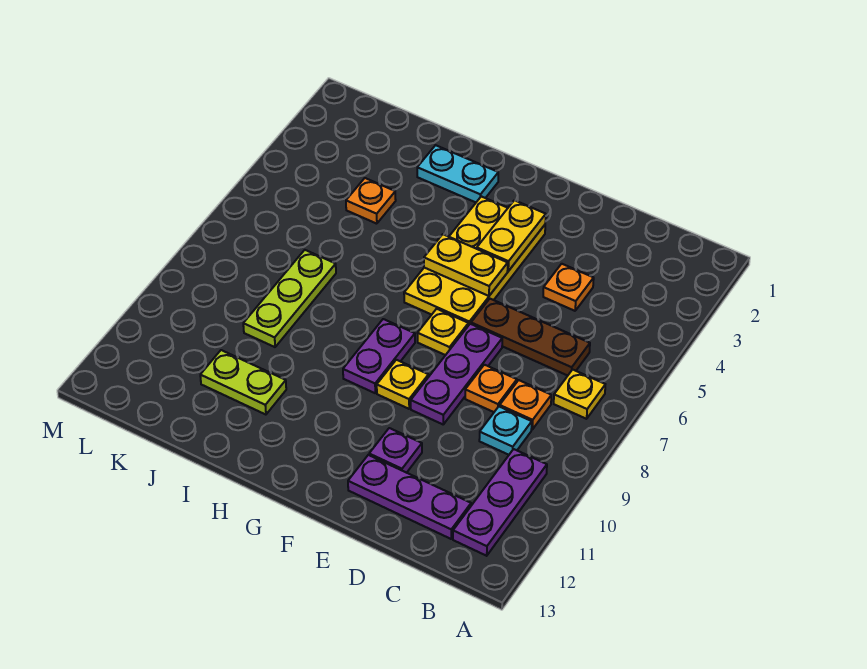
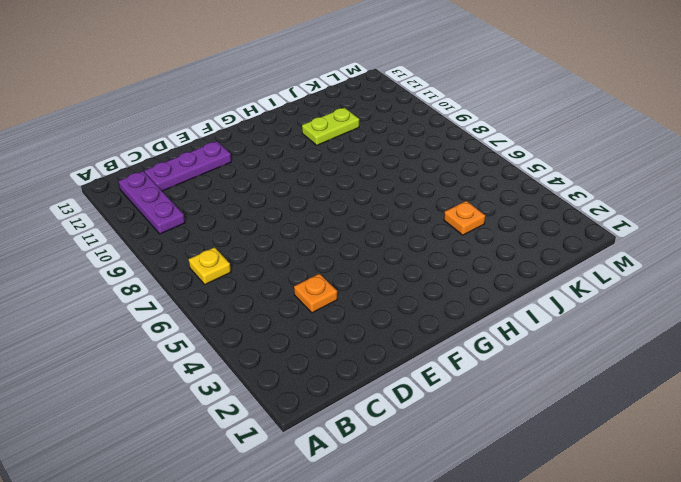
none -> brown 1x3 plate [471,299,590,376]
none -> orange 1x1 plate [500,380,551,429]
none -> cyan 1x1 plate [479,406,532,455]

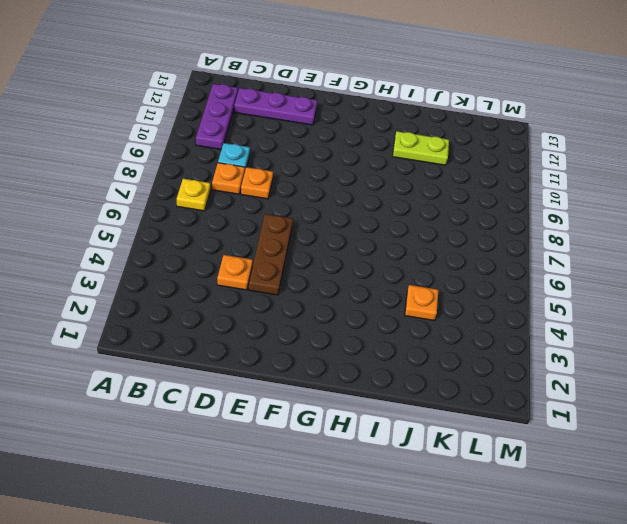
brown 1x3 plate [248,214,293,295] -> brown 1x3 plate turned to [471,299,590,376]
none -> purple 1x3 plate [411,324,502,424]
none -> purple 1x1 plate [369,428,422,473]
none -> yellow 2x4 plate [404,196,545,326]

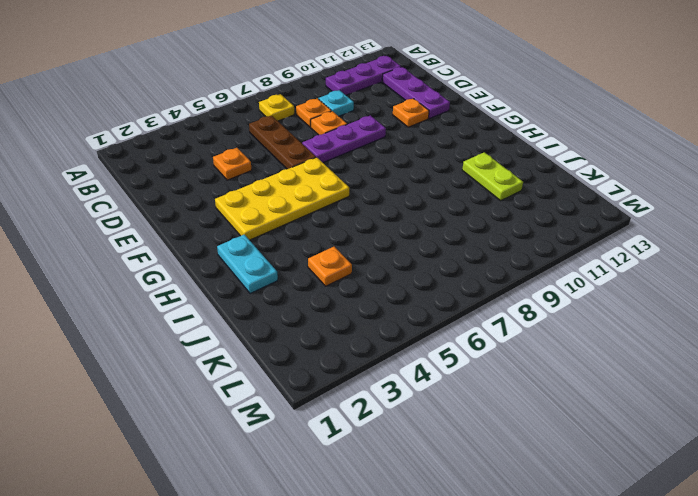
orange 1x1 plate [393,99,429,127] -> purple 1x1 plate [369,428,422,473]
none -> yellow 1x1 plate [418,309,468,355]
none -> yellow 1x1 plate [377,360,429,409]
none -> purple 1x2 plate [343,319,415,393]

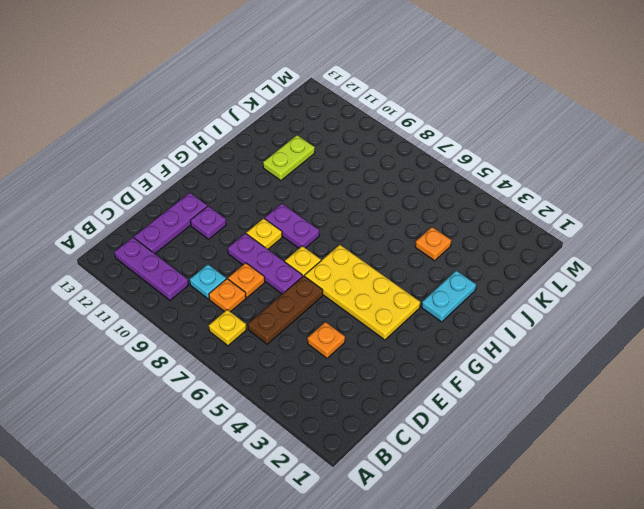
none -> lime 1x3 plate [243,250,336,347]
none -> yellow 1x2 plate [477,200,546,271]
none -> yellow 1x2 plate [424,234,508,296]

